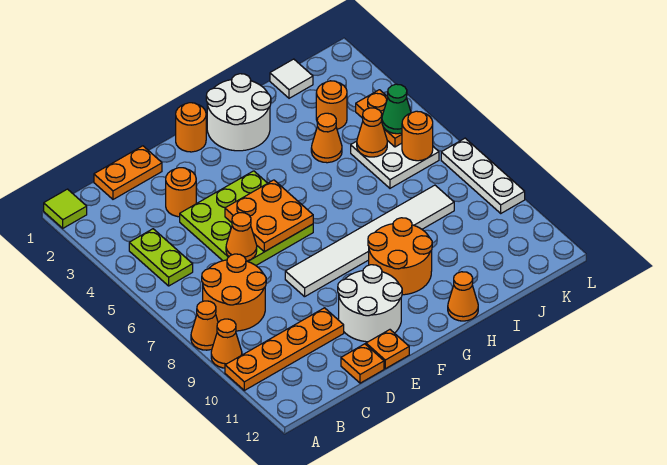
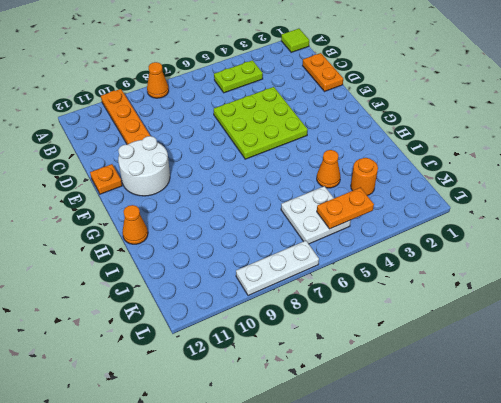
none -> orange 1x1 cone [211,319,242,368]
none -> orange 2x2 round brick [202,254,266,331]
none -> orange 1x1 round brick [166,168,196,217]

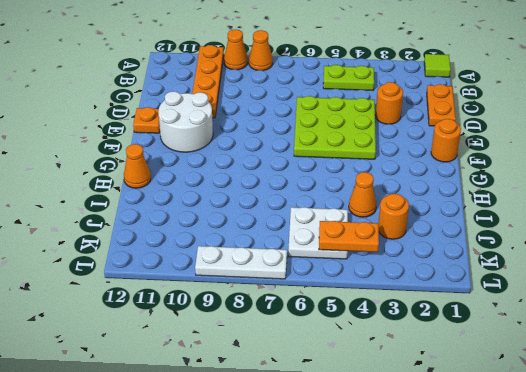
none -> orange 2x2 round brick [202,254,266,331]
none -> orange 1x1 plate [341,344,384,383]
none -> white 1x6 tile [285,185,454,297]

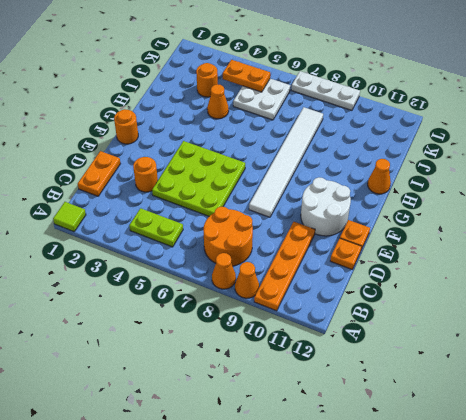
none -> white 2x2 round brick [206,74,271,151]
none -> orange 2x2 round brick [368,218,432,295]
none -> white 1x1 tile [270,59,313,98]

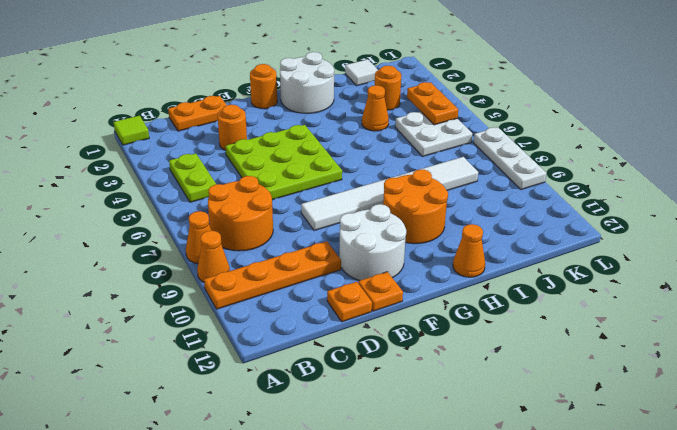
none -> orange 1x1 cone [226,213,257,261]
none -> orange 2x2 plate [225,180,313,252]
none -> orange 1x1 cone [357,108,387,157]

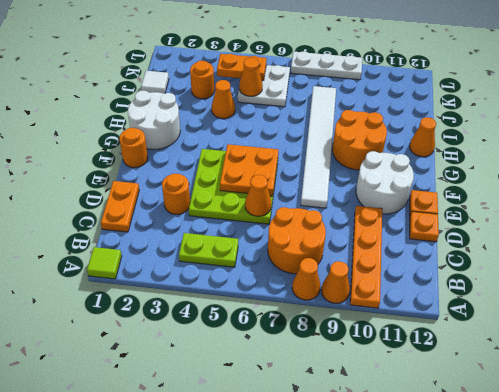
none -> orange 1x1 round brick [402,111,433,161]
none -> green 1x1 cone [382,84,411,134]

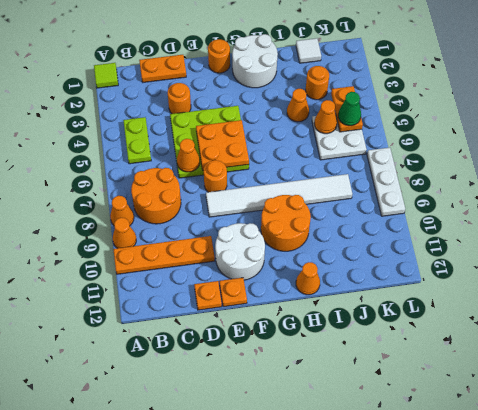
orange 1x1 round brick [204,160,227,192] -> orange 1x1 round brick moved to [402,111,433,161]

